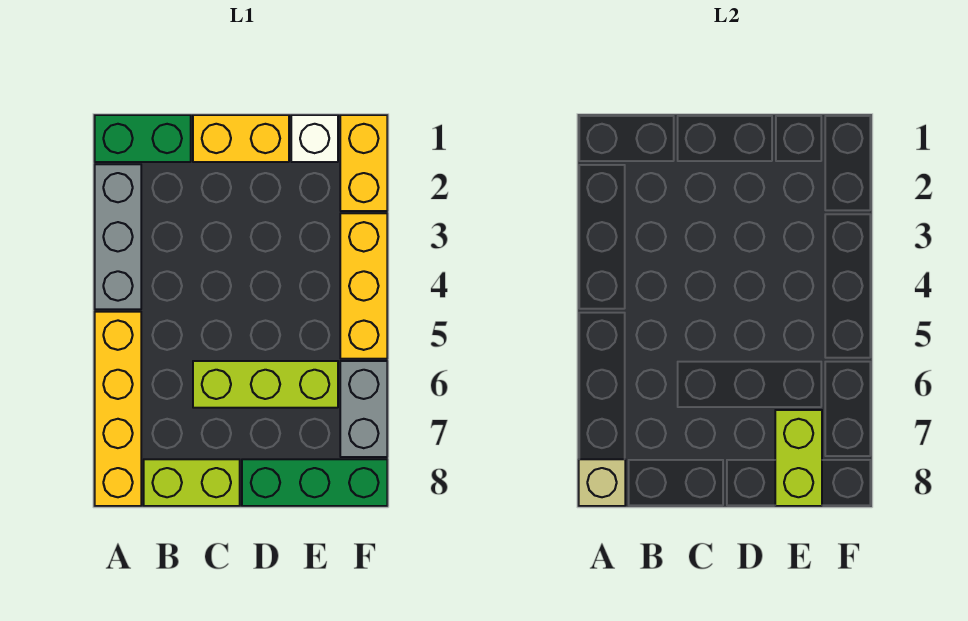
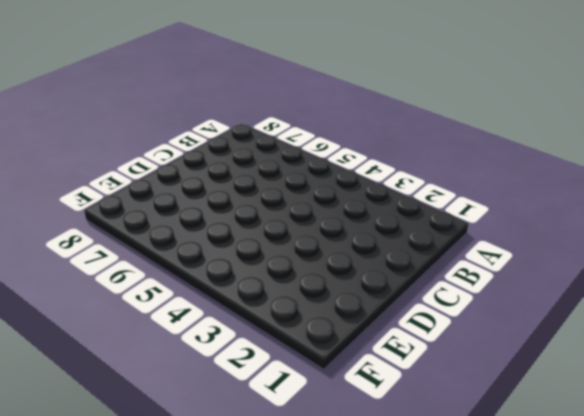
none -> green 1x2 brick [95,115,191,162]
none -> grey 1x3 brick [95,164,141,309]
none -> yellow 1x4 brick [95,312,141,506]

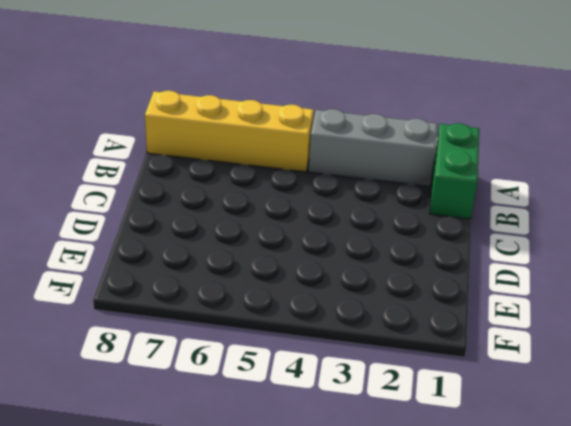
none -> lime 1x2 brick [144,459,240,506]
none -> yellow 1x2 brick [193,115,289,162]
none -> lime 1x3 brick [193,361,338,408]

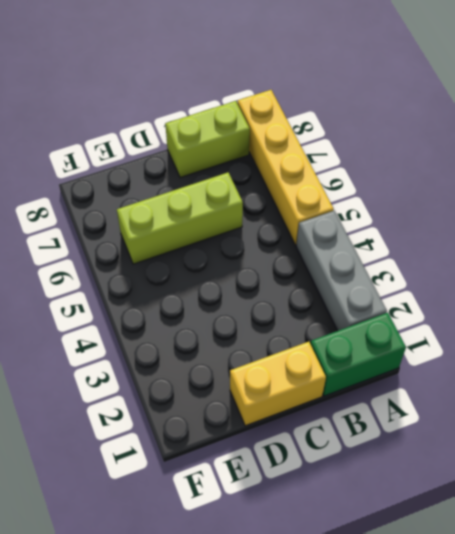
none -> green 1x3 brick [242,459,387,506]
none -> white 1x1 brick [291,115,338,162]
none -> yellow 1x2 brick [340,115,387,211]

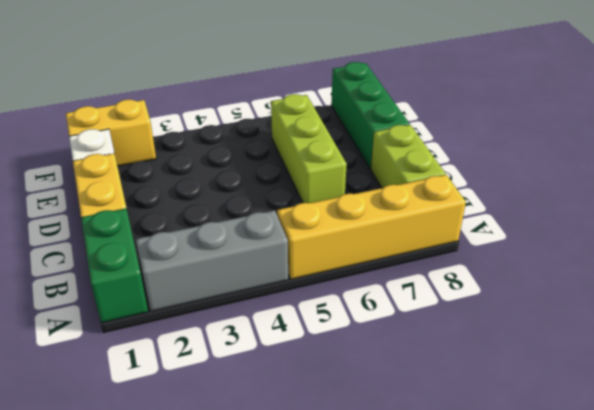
none -> yellow 1x3 brick [340,213,387,359]
none -> grey 1x2 brick [340,361,387,457]
none -> tan 1x1 brick [579,459,625,506]

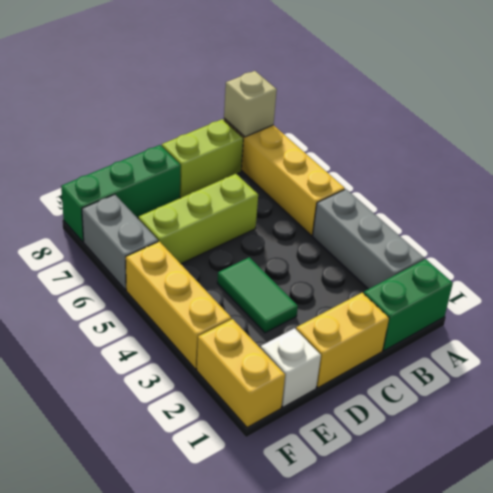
green 1x2 tile [217,257,298,333] -> none
none -> lime 1x2 brick [775,410,822,506]

